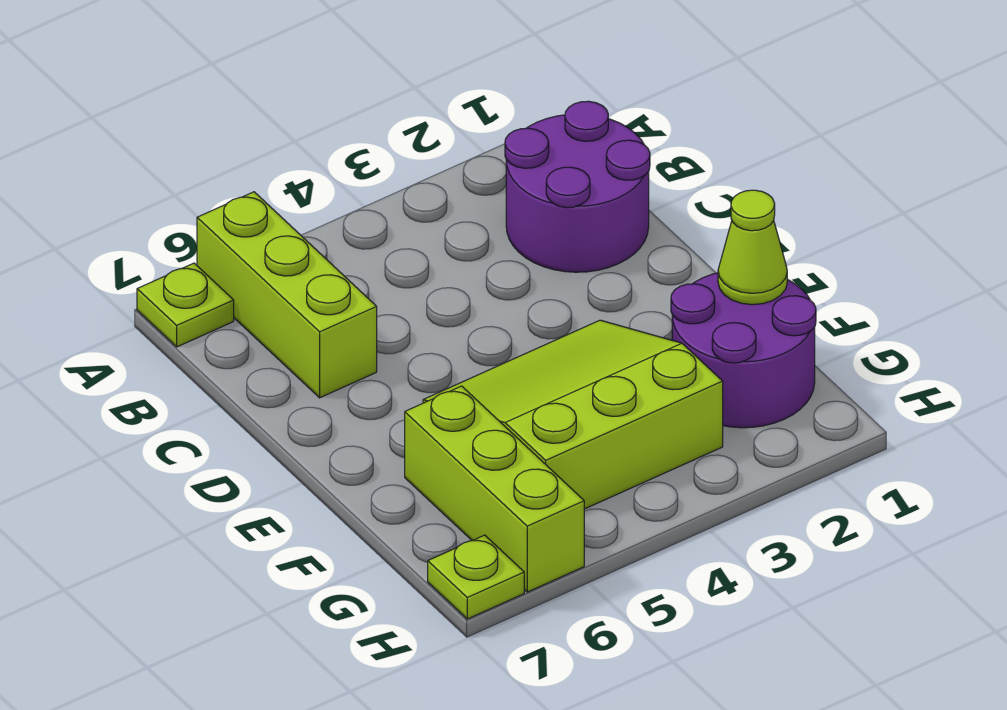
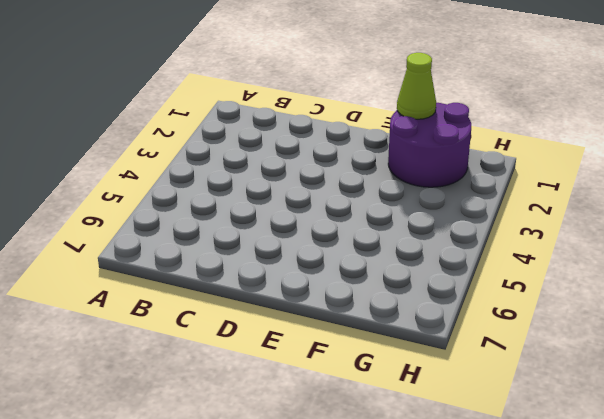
none -> lime 1x3 brick [197,192,377,398]
none -> lime 1x1 plate [137,263,234,347]

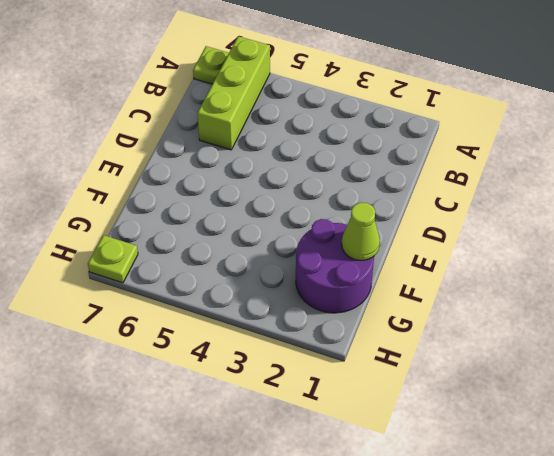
none -> purple 2x2 round brick [505,101,650,272]
none -> lime 3x3 slope [423,320,723,509]

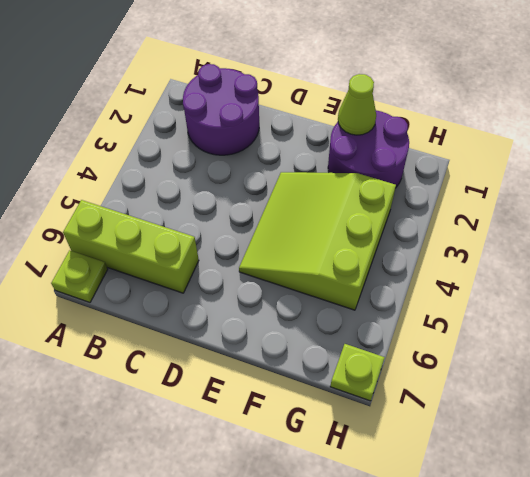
none -> lime 1x3 brick [405,386,584,592]

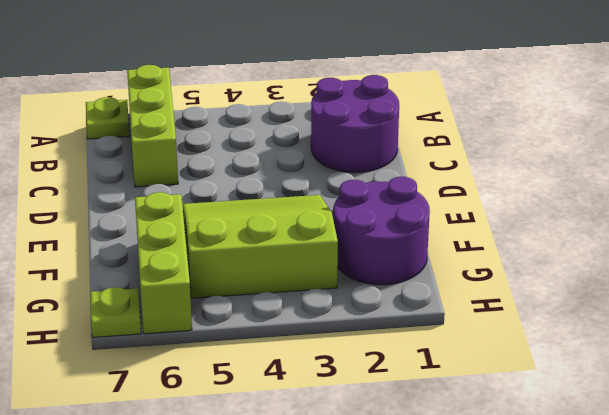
none -> lime 1x1 cone [718,190,787,305]

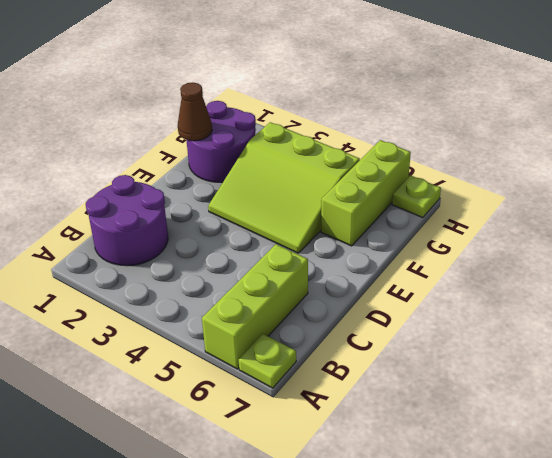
brown 1x1 cone [178,82,212,141] -> lime 1x1 cone [718,190,787,305]

